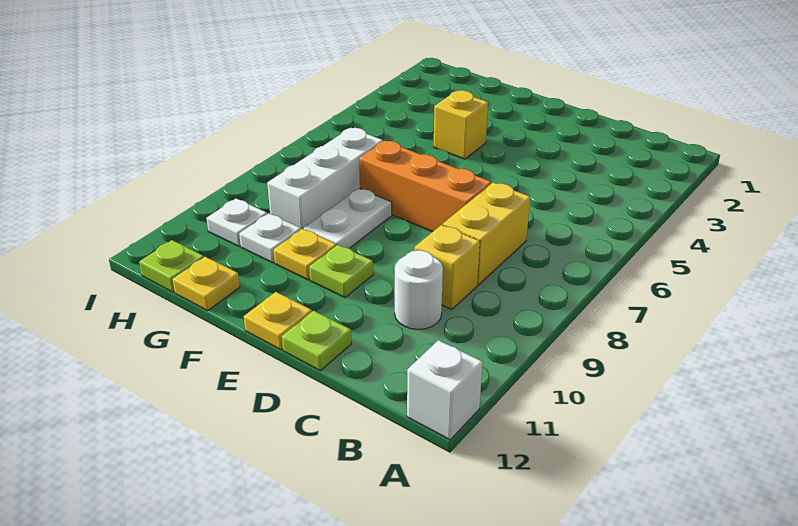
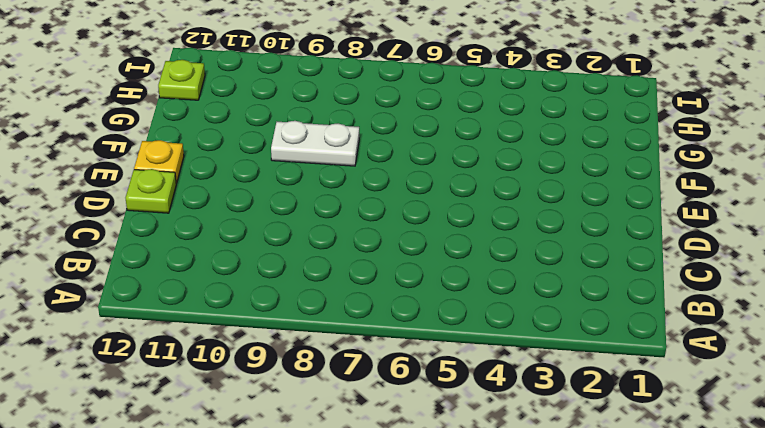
none -> white 1x1 brick [407,340,483,440]
none -> yellow 1x2 brick [443,182,530,285]
none -> yellow 1x1 brick [415,225,480,310]

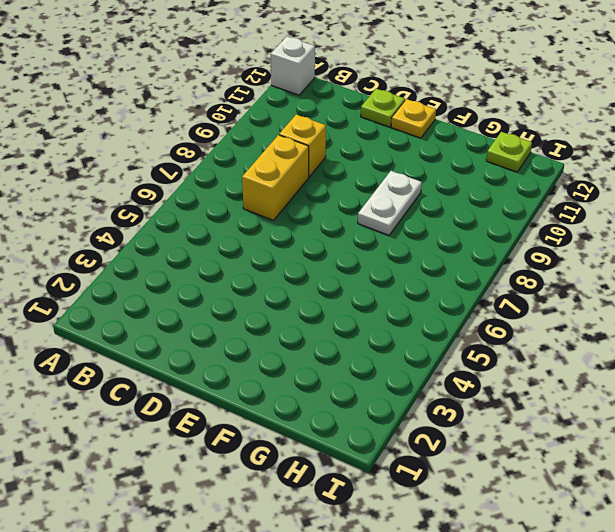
none -> white 1x1 round brick [395,250,443,329]
none -> orange 1x3 brick [359,141,491,232]
none -> lime 1x1 plate [309,245,373,298]

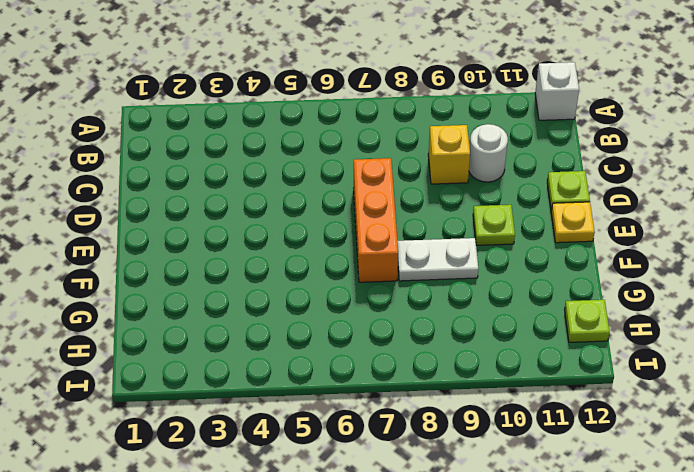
none -> yellow 1x2 brick [443,182,530,285]
none -> yellow 1x1 brick [434,90,488,159]
none -> yellow 1x1 plate [274,229,336,280]

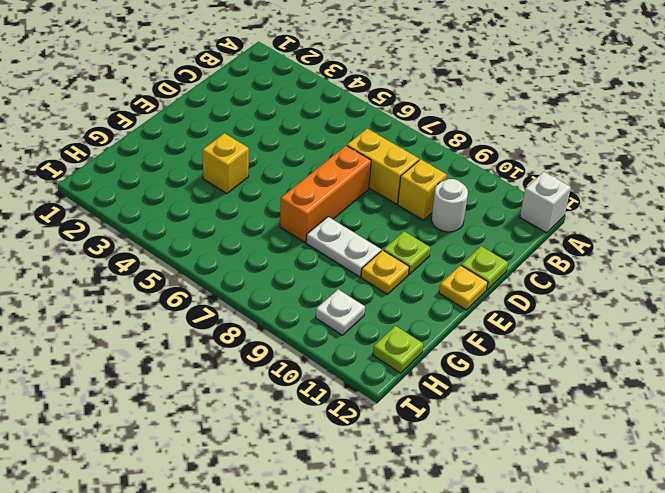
none -> white 1x3 brick [267,128,383,229]
none -> white 1x1 plate [239,213,301,263]
none -> yellow 1x1 plate [173,257,240,311]

